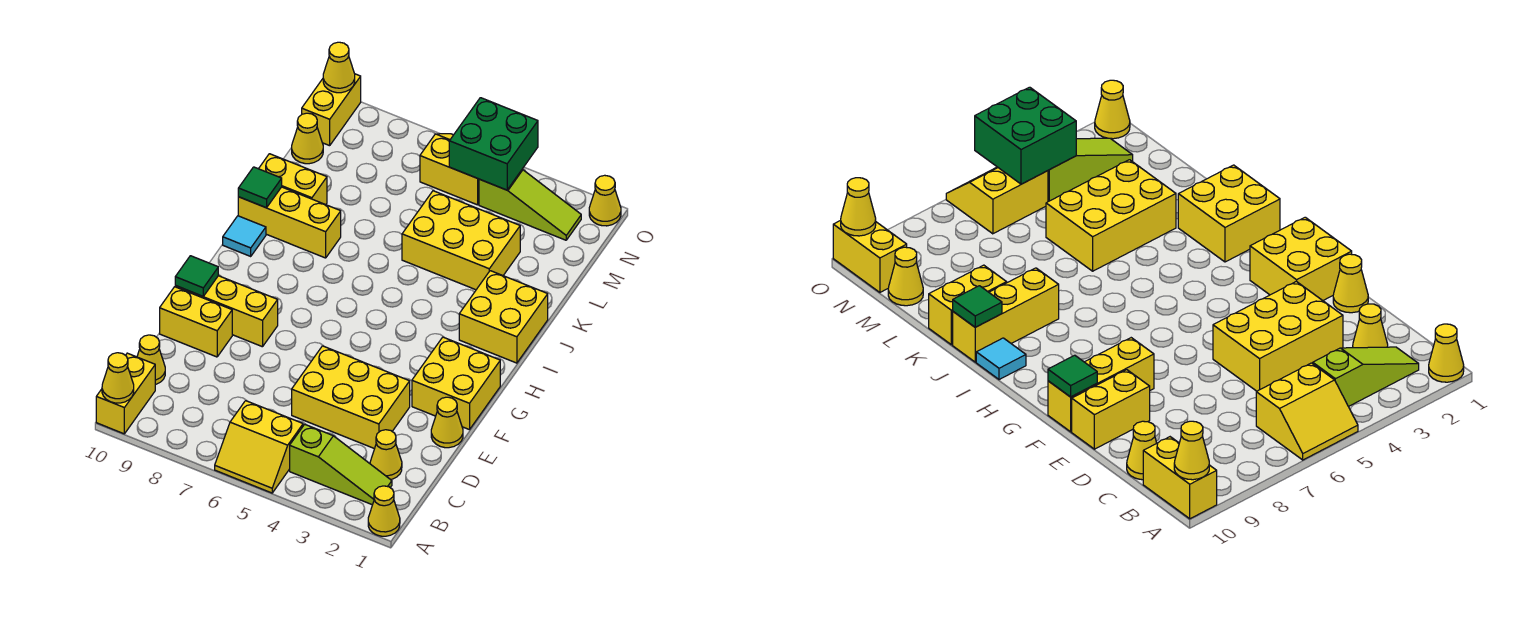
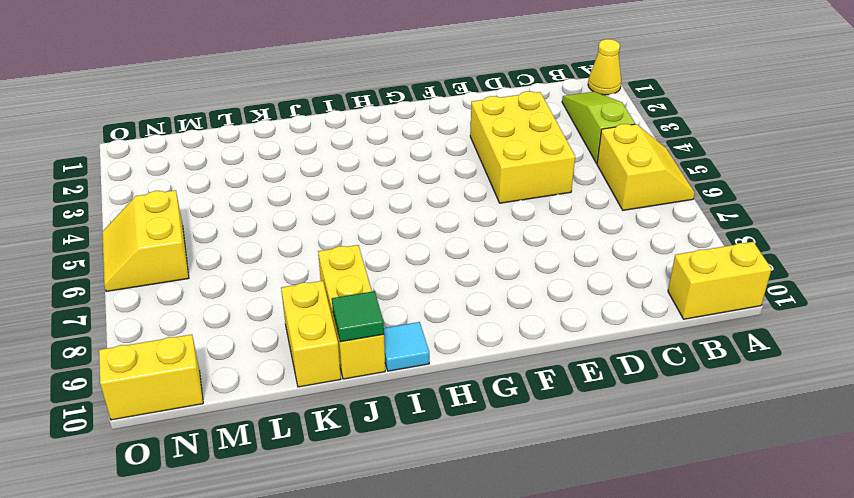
none -> yellow 1x1 cone [370,430,402,480]
none -> yellow 1x1 cone [137,335,165,384]
none -> yellow 1x1 cone [431,397,463,448]

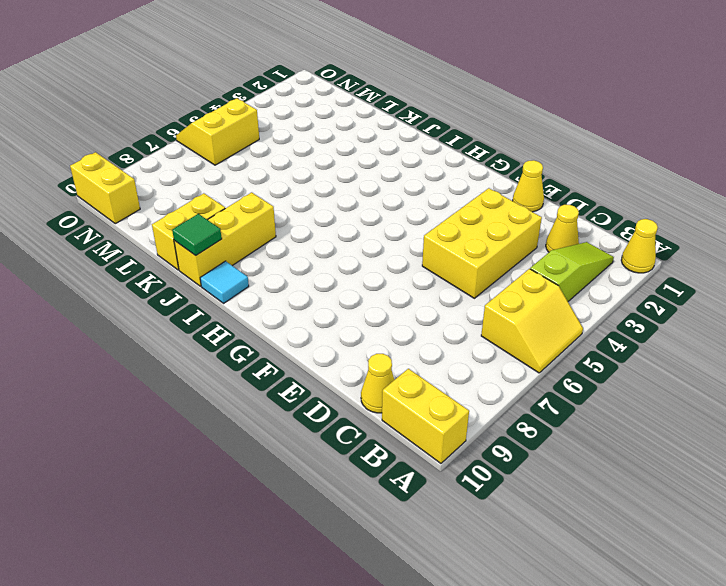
none -> yellow 1x2 brick [160,287,232,357]
none -> yellow 2x2 brick [412,337,500,430]
none -> yellow 1x3 brick [175,276,278,347]

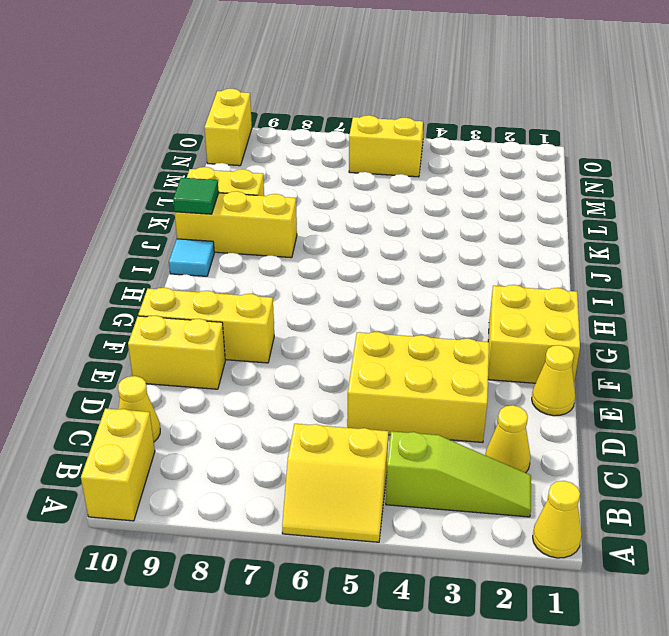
none -> yellow 2x2 brick [459,271,548,363]
none -> yellow 2x3 brick [402,191,520,290]
none -> yellow 1x1 cone [292,113,323,164]

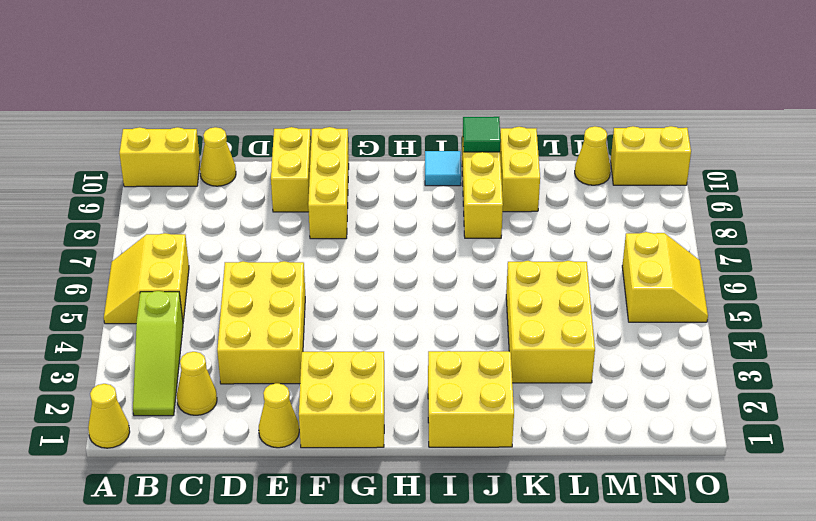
none -> lime 1x3 slope [479,169,581,240]
none -> yellow 1x1 cone [589,175,621,226]
none -> yellow 1x1 cone [102,353,134,403]

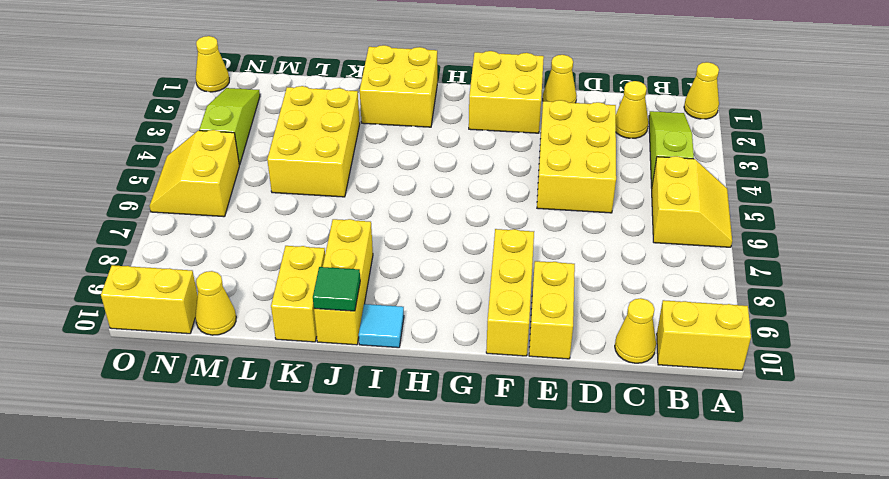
none -> yellow 1x1 cone [102,353,134,403]
none -> green 1x1 tile [175,256,218,296]
none -> green 2x2 brick [449,98,538,190]

